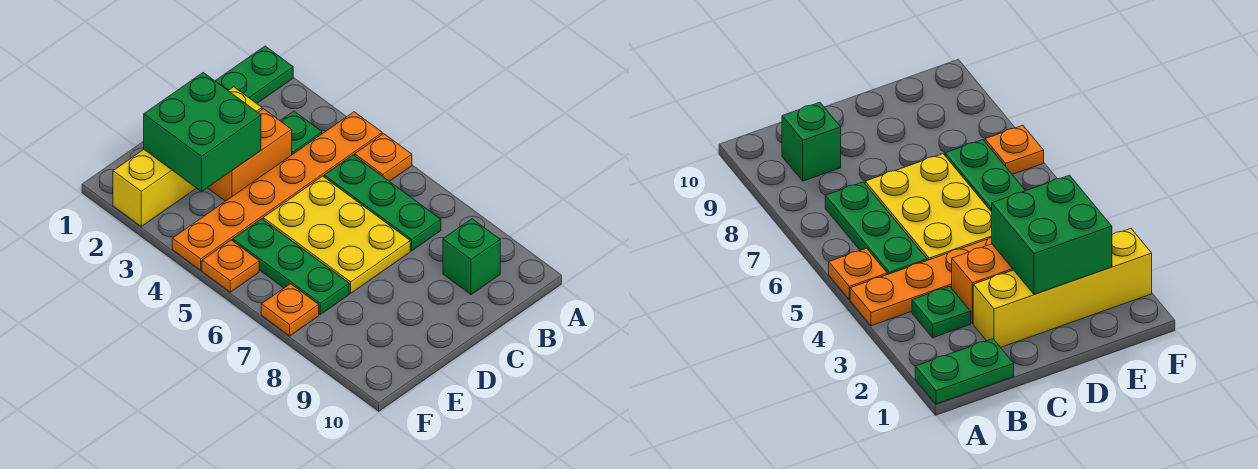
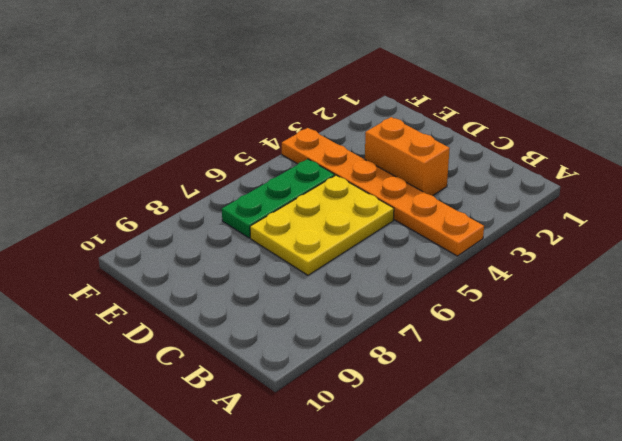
none -> green 1x2 plate [216,46,293,103]
none -> orange 1x1 plate [355,134,412,181]
none -> green 1x1 plate [280,111,322,155]

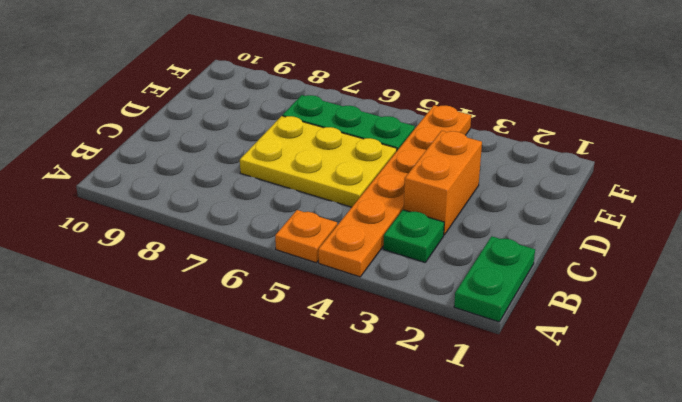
none -> green 1x3 plate [324,155,441,251]
none -> green 1x1 brick [443,219,500,295]
none -> yellow 1x4 brick [113,87,262,226]

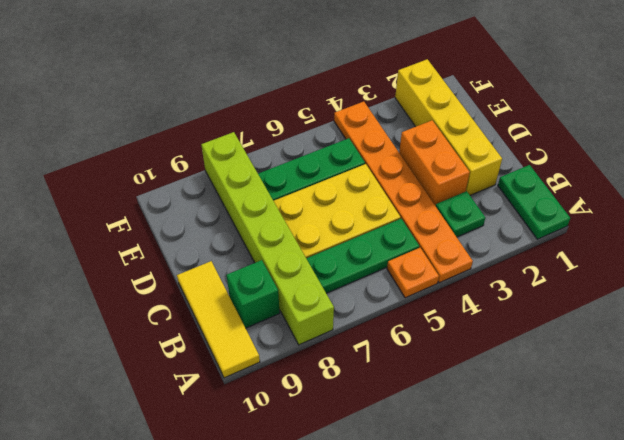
lime 1x6 brick [201,132,334,345] -> none
yellow 1x3 tile [177,261,260,378] -> none
none -> orange 1x1 plate [202,240,259,292]
none -> orange 1x1 plate [261,284,319,336]
none -> green 2x2 brick [144,73,261,192]

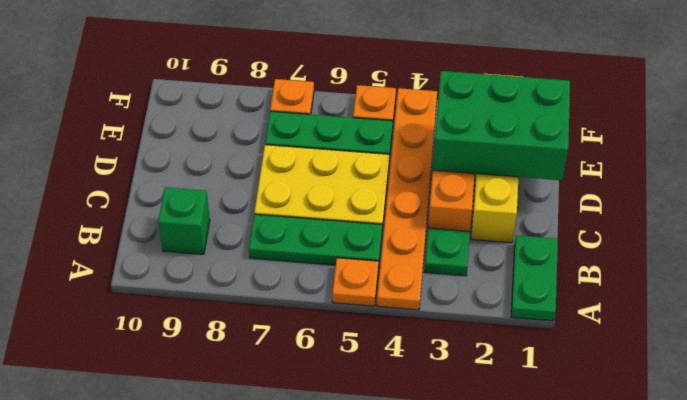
green 2x3 brick [433,71,570,180] -> green 2x2 brick [144,73,261,192]

